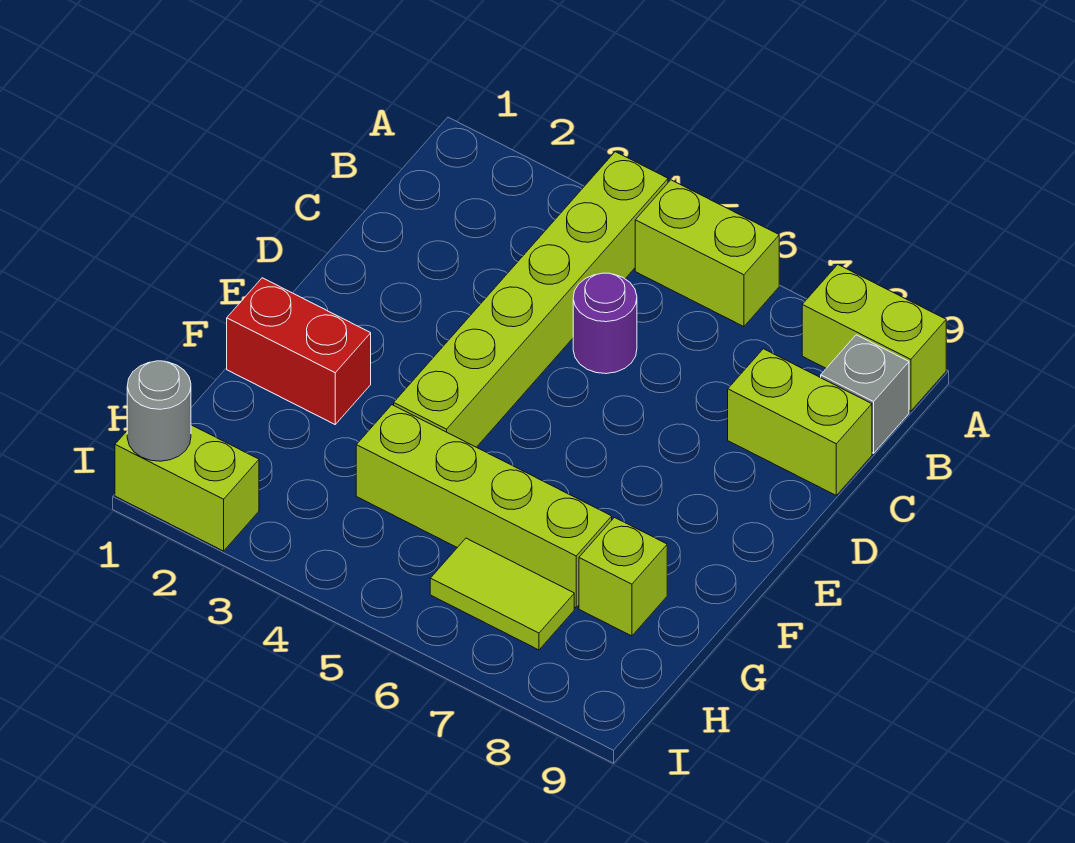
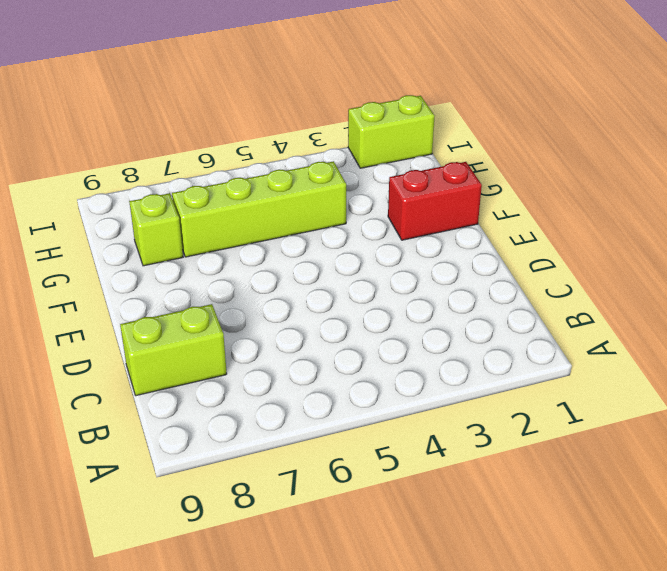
none -> lime 1x6 brick [394,152,668,447]
none -> lime 1x2 brick [635,180,779,327]
none -> lime 1x2 brick [802,265,946,411]

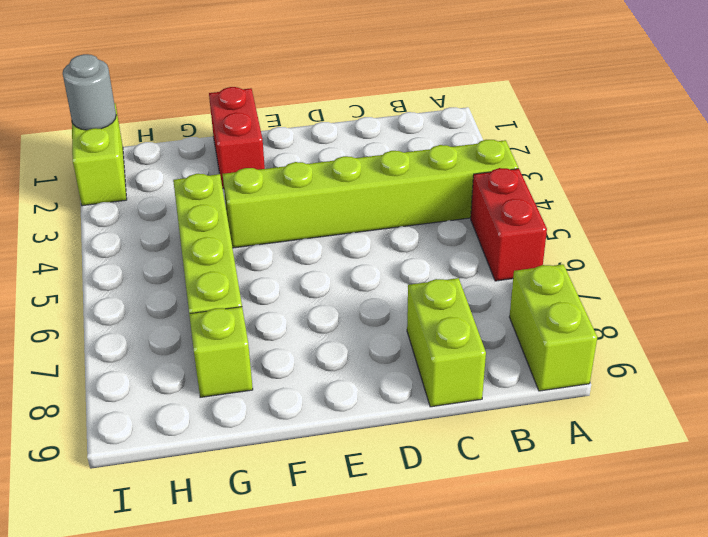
red 1x2 brick [471,168,547,281] -> lime 1x2 brick [635,180,779,327]
none -> grey 1x1 brick [821,335,909,453]
none -> purple 1x1 round brick [573,273,637,374]
none -> lime 1x2 tile [430,538,574,650]

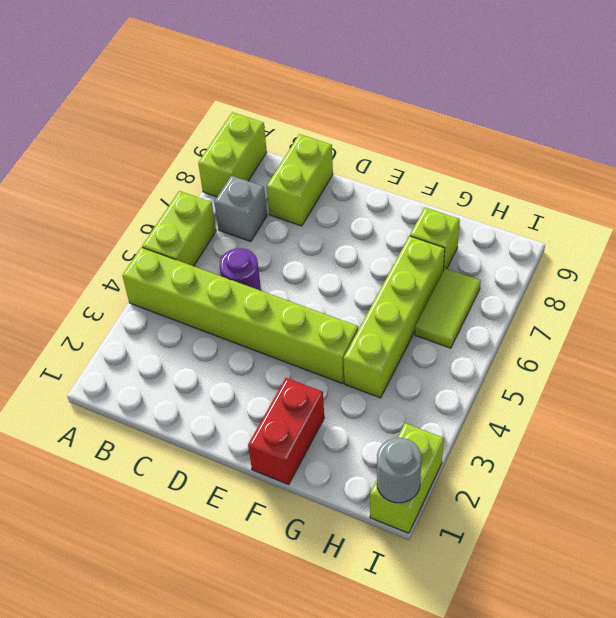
grey 1x1 brick [214,176,267,242] -> grey 1x1 brick moved to [821,335,909,453]

